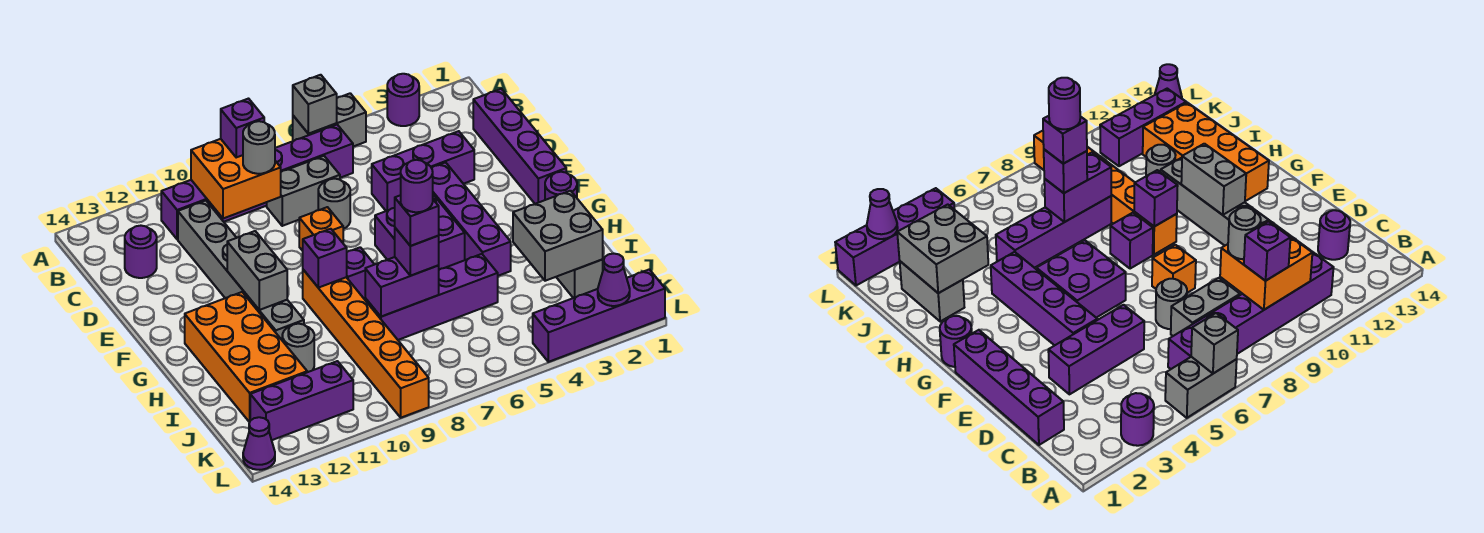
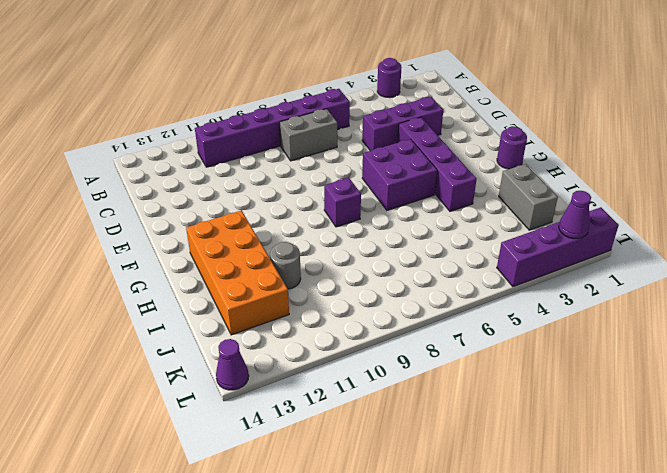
none -> grey 1x2 brick [293,93,366,147]
none -> purple 1x4 brick [473,89,566,204]
none -> grey 1x6 brick [178,201,304,340]
none -> purple 1x1 round brick [125,226,157,278]

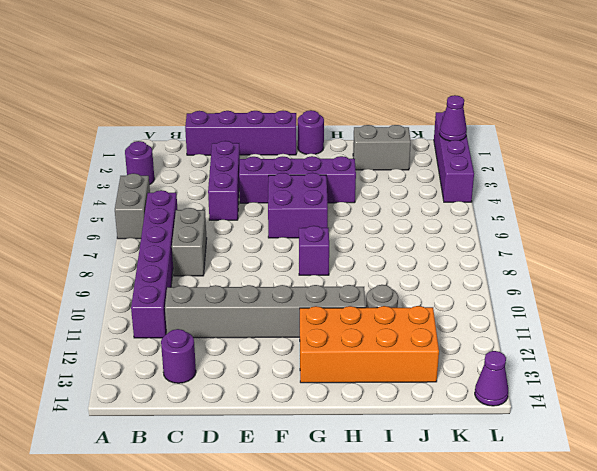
none -> grey 1x1 round brick [318,179,350,229]
none -> orange 1x1 brick [299,207,343,251]
none -> orange 1x6 brick [303,270,429,418]
none -> purple 1x4 brick [365,254,498,340]

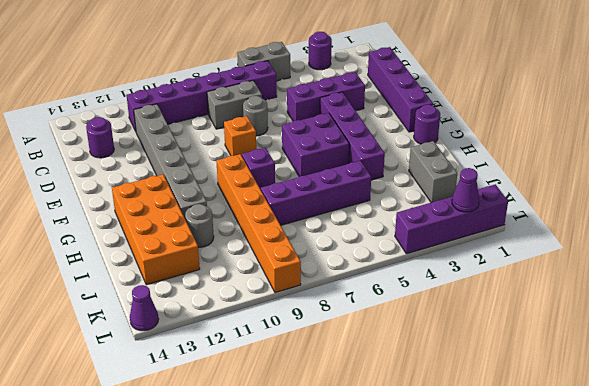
none -> purple 1x3 brick [250,361,353,440]
none -> grey 1x1 brick [293,75,337,134]
none -> orange 2x2 brick [191,139,281,219]
none -> grey 1x2 brick [227,231,287,310]

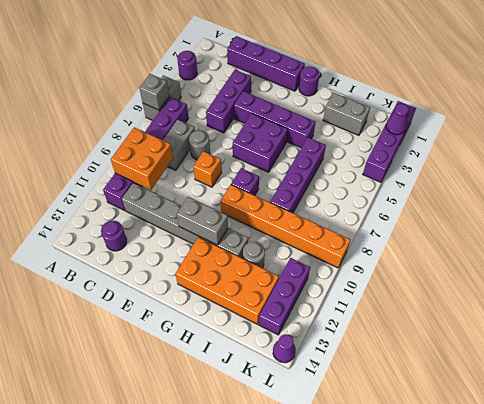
none -> purple 1x1 brick [303,229,347,288]
none -> grey 2x2 brick [513,191,603,281]
none -> purple 1x2 brick [365,257,439,317]
none -> purple 1x1 brick [221,99,264,157]

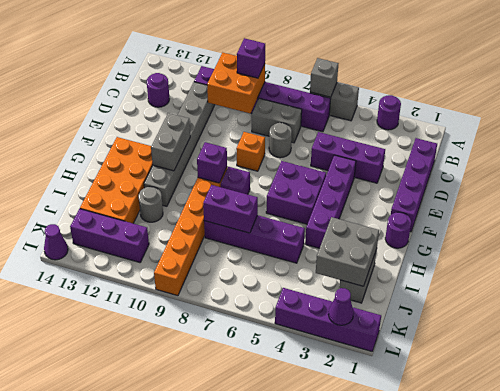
none -> grey 1x1 round brick [243,121,275,174]
none -> purple 1x1 brick [395,228,439,276]
none -> purple 1x1 brick [395,195,439,246]
none -> purple 1x1 round brick [401,160,433,212]

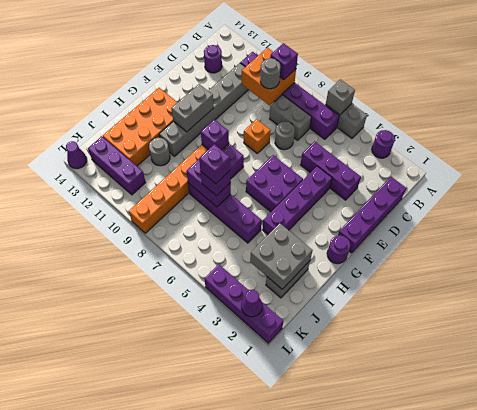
none -> purple 1x1 round brick [401,160,433,212]

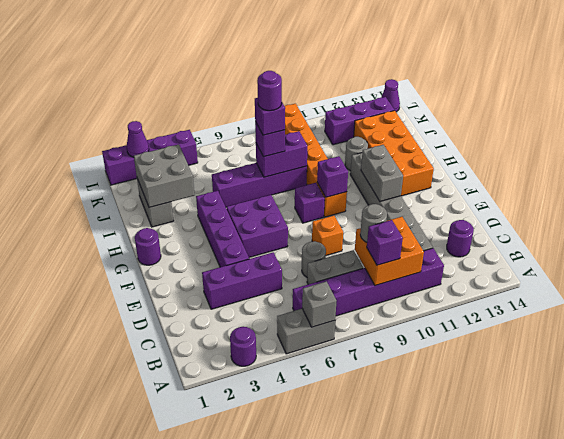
none -> purple 1x4 brick [473,89,566,204]

